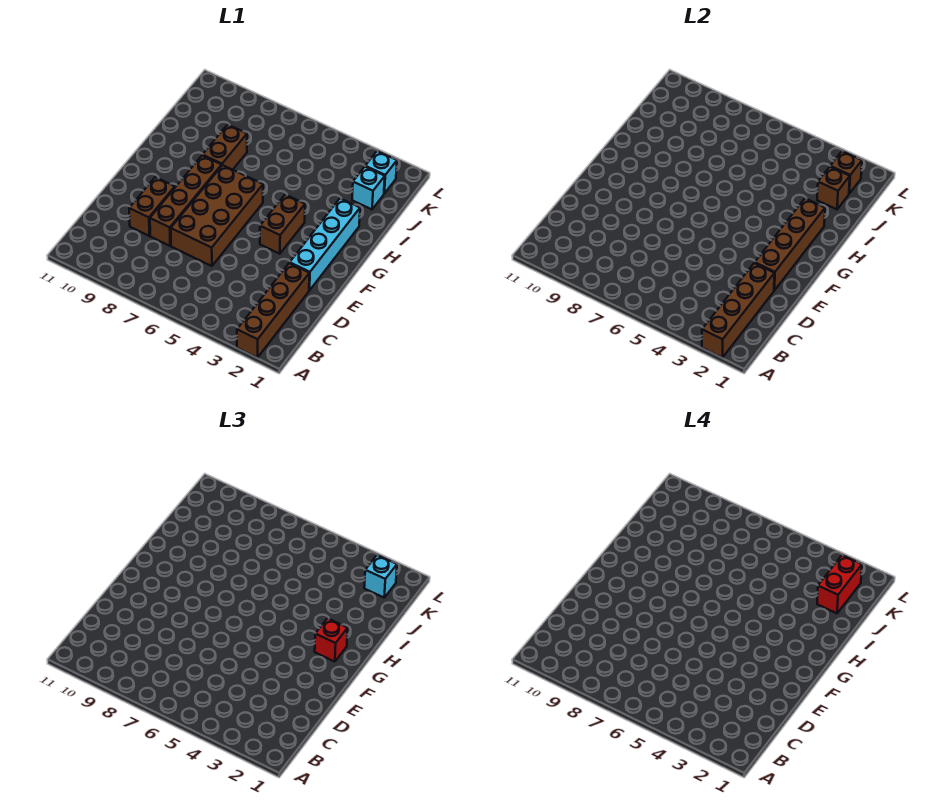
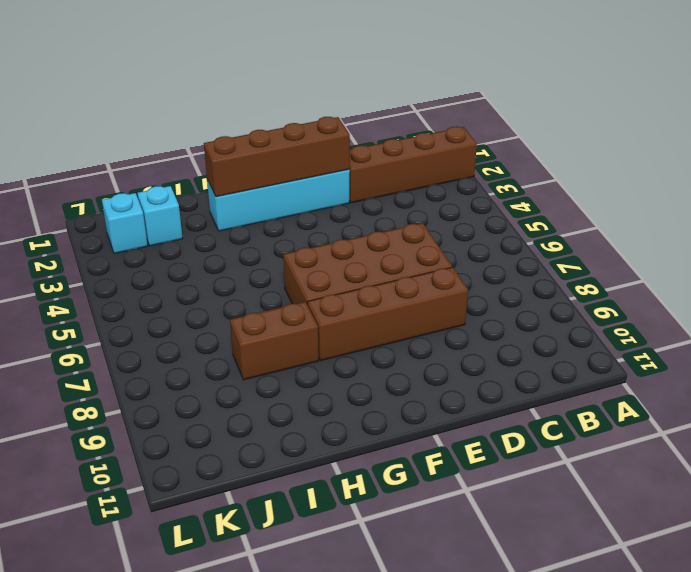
none -> brown 1x2 brick [129,177,175,236]
none -> brown 1x2 brick [260,195,305,254]
none -> brown 1x4 brick [702,263,774,358]

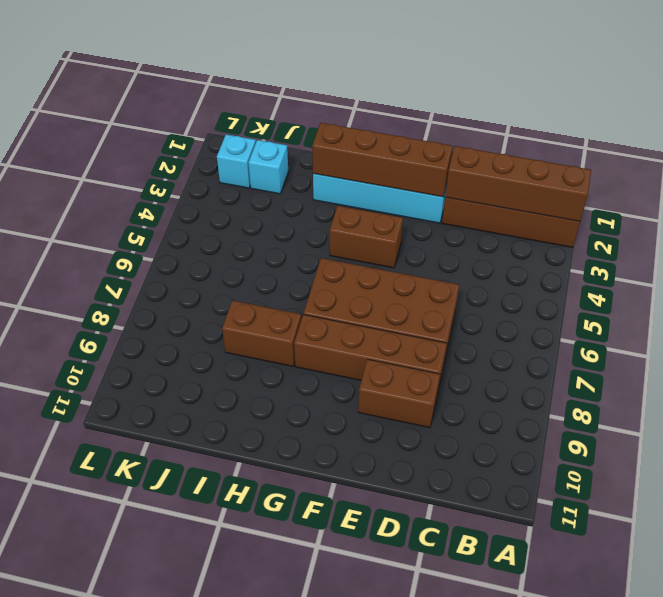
none -> brown 1x1 brick [817,167,850,209]
none -> brown 1x1 brick [830,151,862,193]
none -> red 1x1 brick [315,618,348,662]

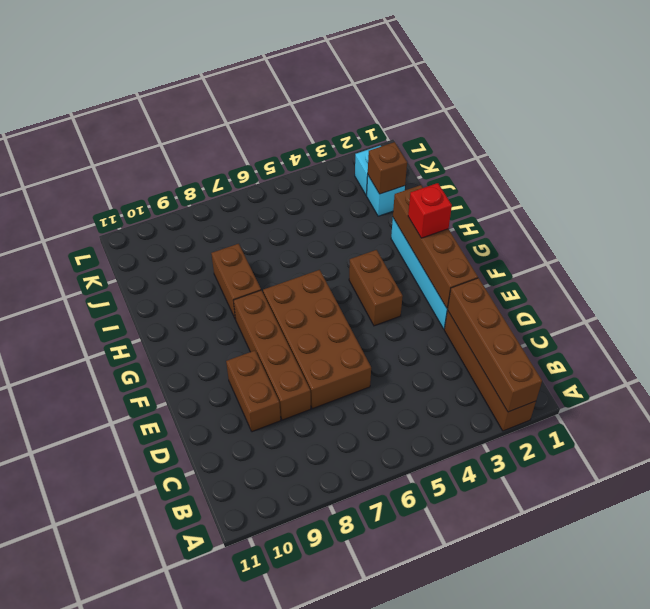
none -> brown 1x1 brick [830,151,862,193]
none -> cyan 1x1 brick [364,555,397,597]
none -> red 1x2 brick [817,555,862,613]

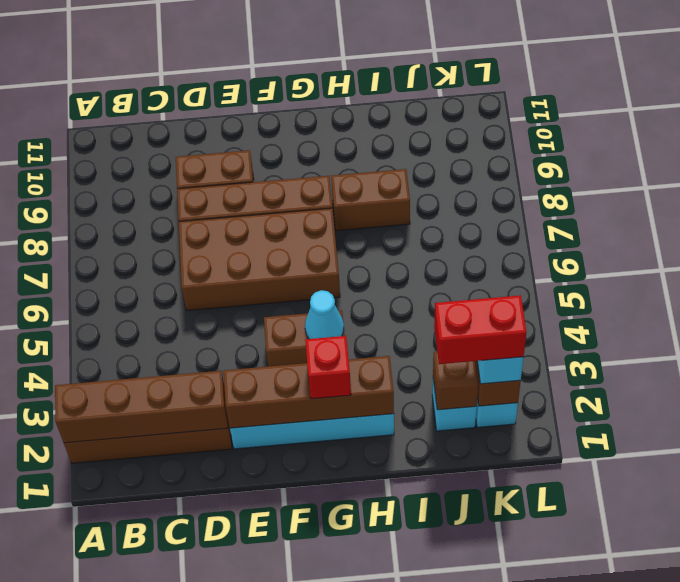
cyan 1x1 cone [305,290,344,339] -> none

